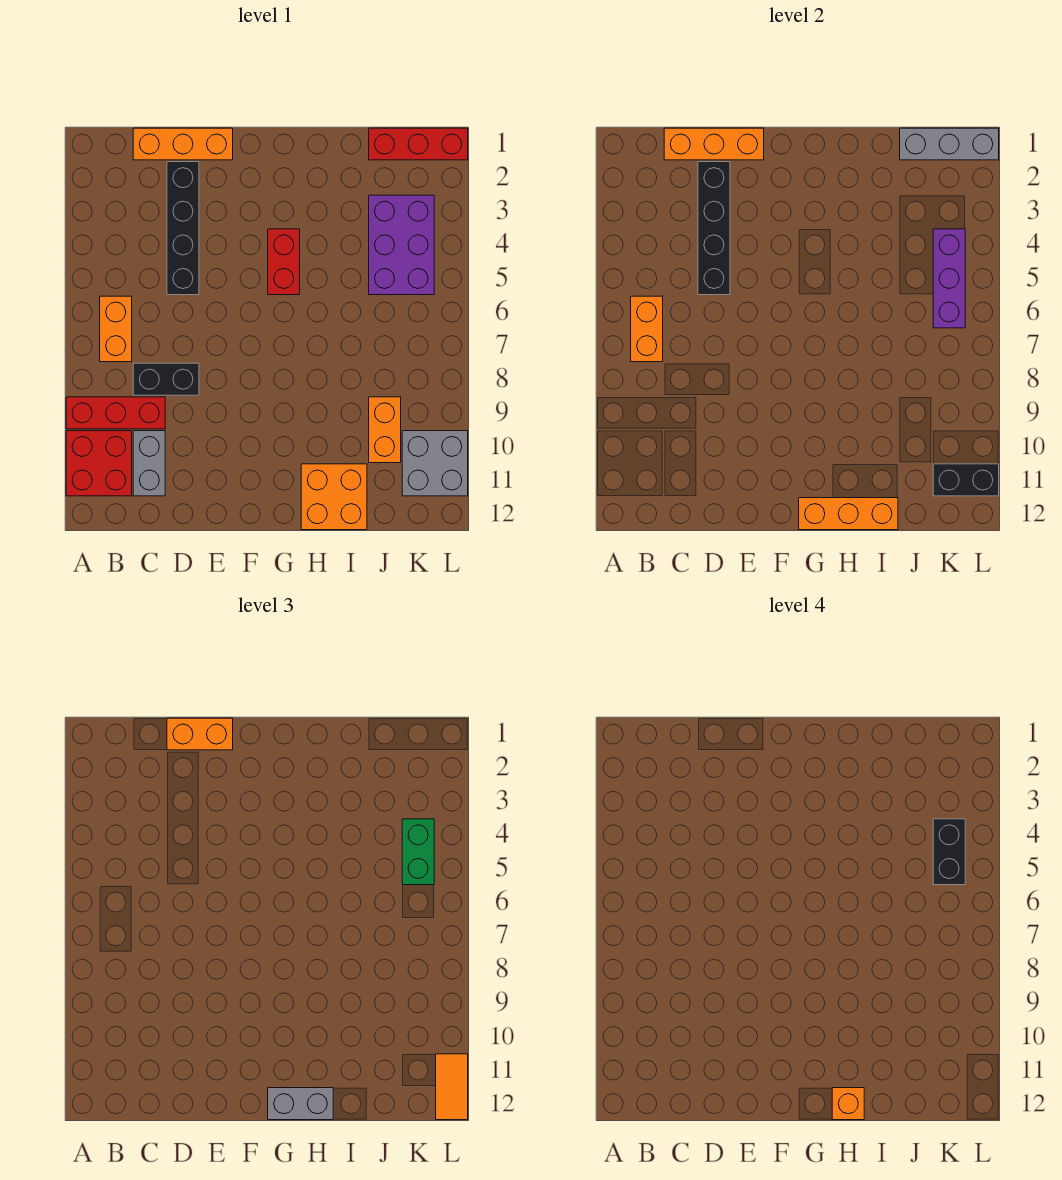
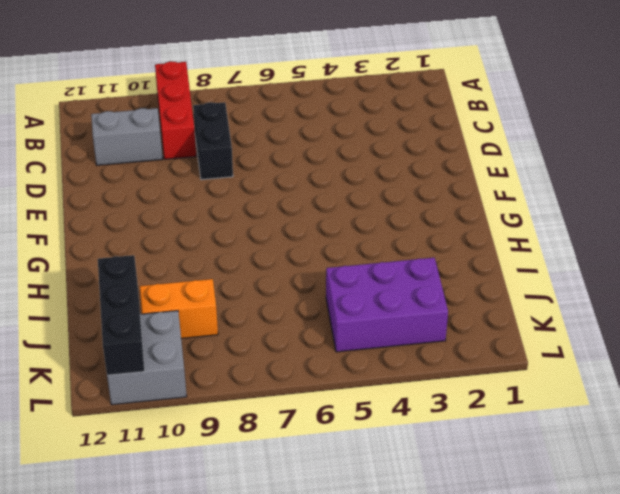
black 1x3 brick [98,255,145,375] -> black 1x2 brick [933,464,999,496]
none -> red 2x2 brick [66,431,132,496]
none -> orange 1x2 brick [100,296,132,362]
none -> orange 1x3 brick [133,128,233,160]

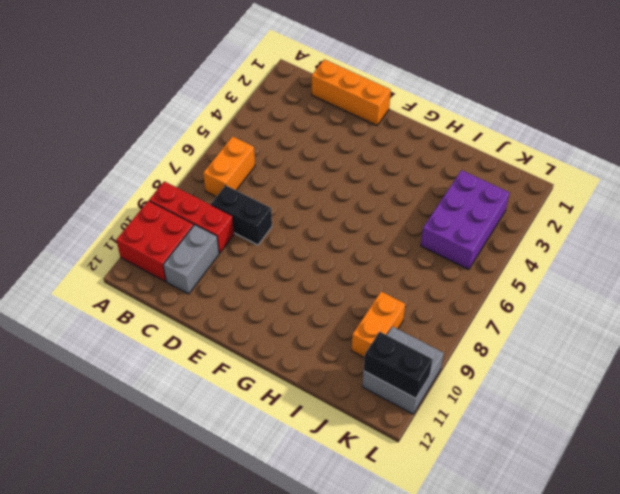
none -> black 1x4 brick [167,162,199,295]
none -> red 1x2 brick [268,229,300,295]
none -> orange 2x2 brick [301,464,367,530]

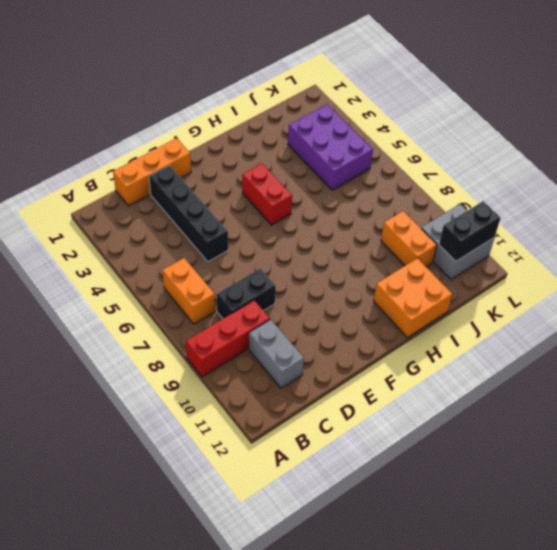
none -> red 2x2 brick [66,431,132,496]
none -> red 1x3 brick [369,128,468,160]
none -> orange 1x2 brick [631,296,663,362]

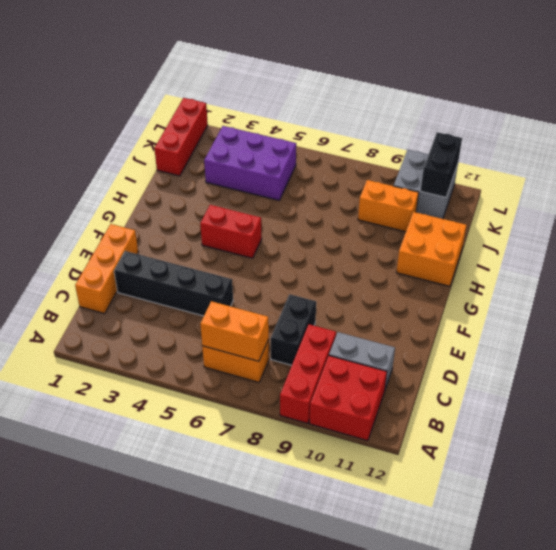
none -> orange 1x3 brick [664,128,764,160]
none -> black 1x4 brick [698,162,730,295]
none -> orange 1x3 brick [799,498,898,530]

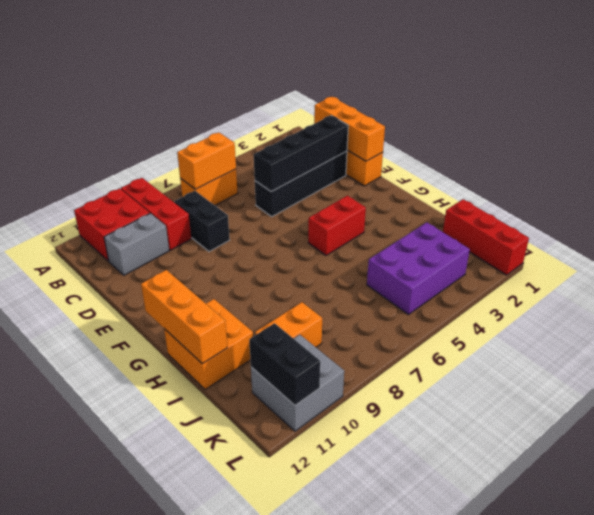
none -> grey 1x3 brick [900,128,999,160]
none -> purple 1x3 brick [933,229,965,328]
none -> orange 1x2 brick [167,718,233,750]

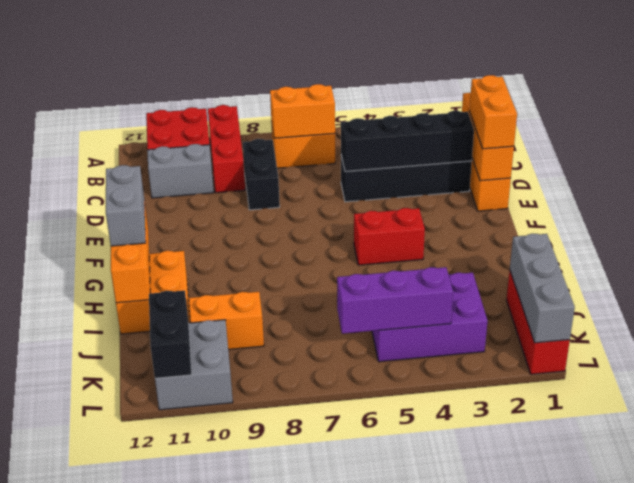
none -> green 1x2 brick [402,819,434,885]
none -> orange 1x2 tile [436,1054,468,1120]
none -> orange 1x1 brick [832,1088,864,1120]

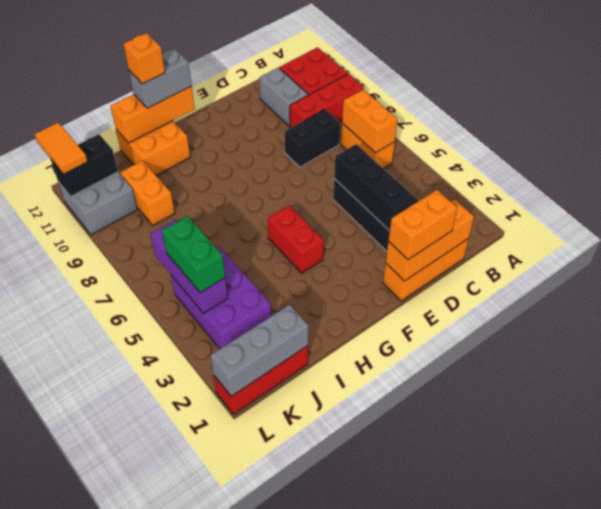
none -> black 1x2 brick [933,819,965,885]

